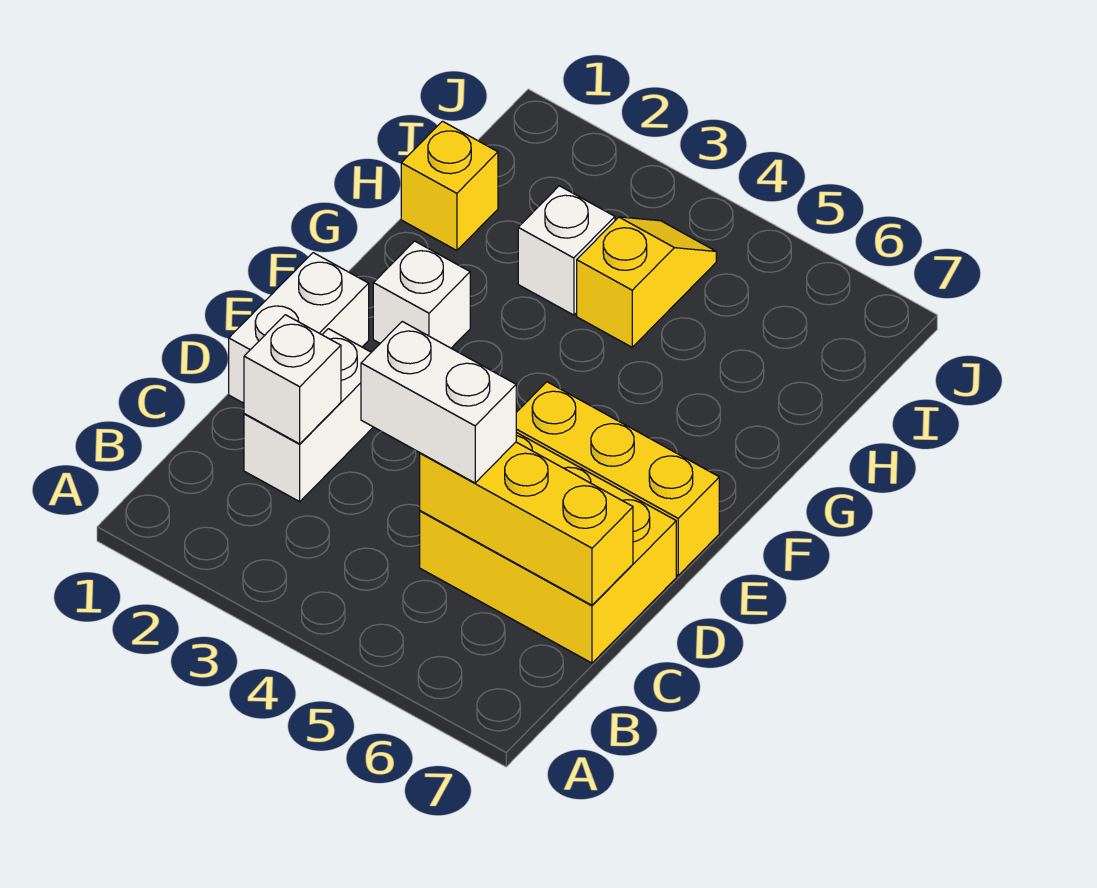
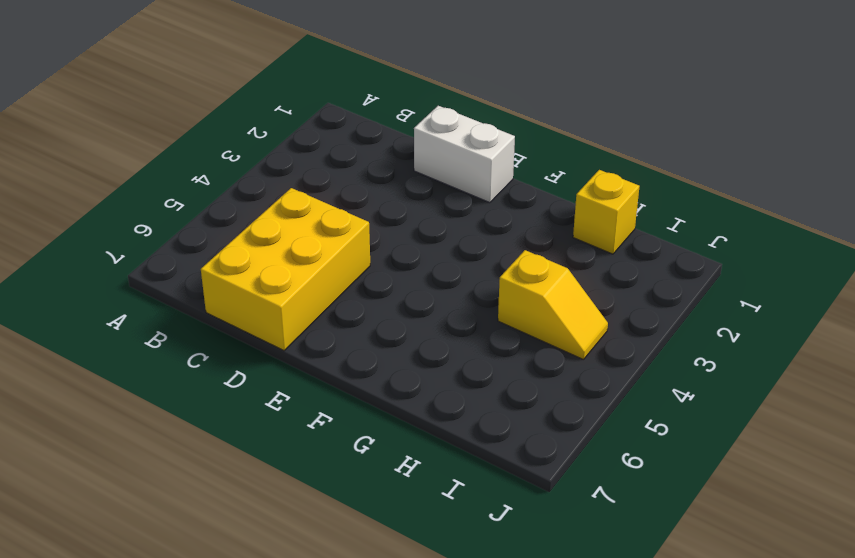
none -> white 1x2 brick [244,329,373,502]
none -> yellow 1x3 brick [516,382,719,575]

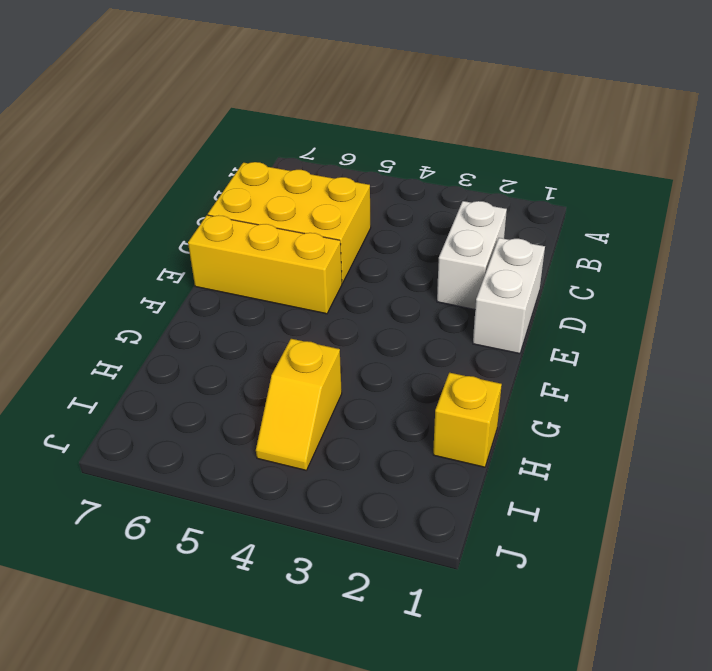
none -> white 1x1 brick [373,241,470,348]
none -> white 1x1 brick [518,186,615,315]

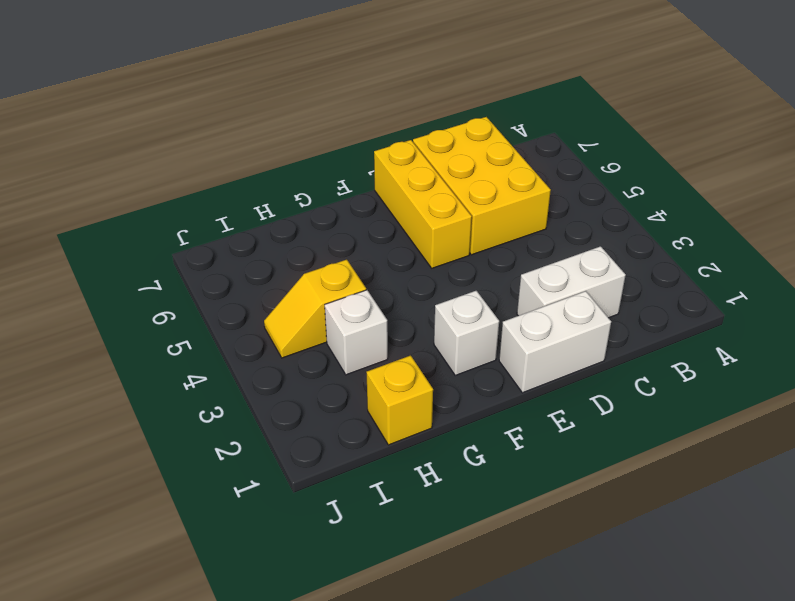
none -> white 1x1 brick [244,315,341,444]
none -> yellow 1x3 brick [420,442,633,605]

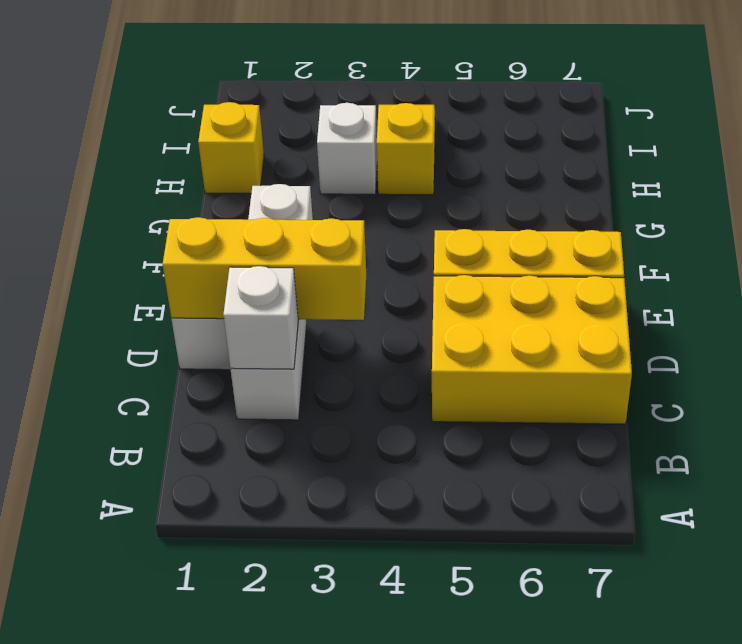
yellow 1x3 brick [163,217,366,320] -> yellow 1x3 brick moved to [420,442,633,605]
none -> white 1x2 brick [361,322,516,483]

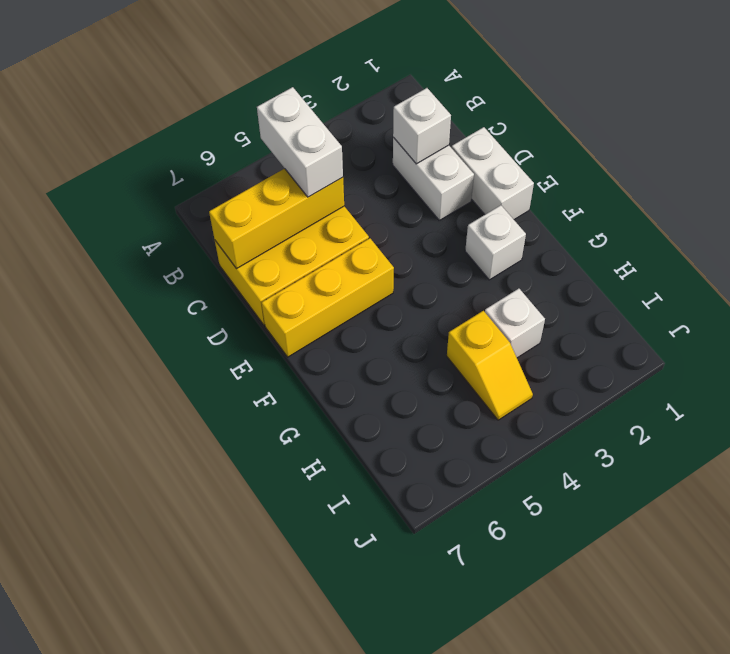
white 1x2 brick [257,87,343,197] -> white 1x2 brick turned to [361,322,516,483]
none -> yellow 1x1 brick [401,121,498,251]

